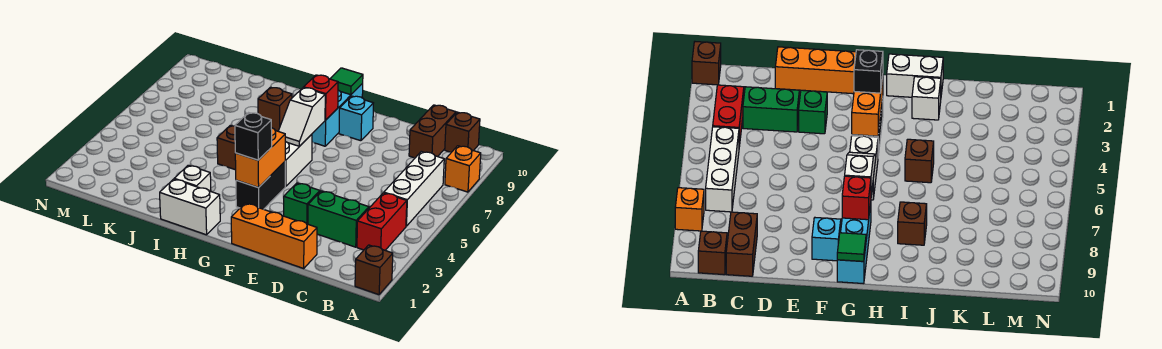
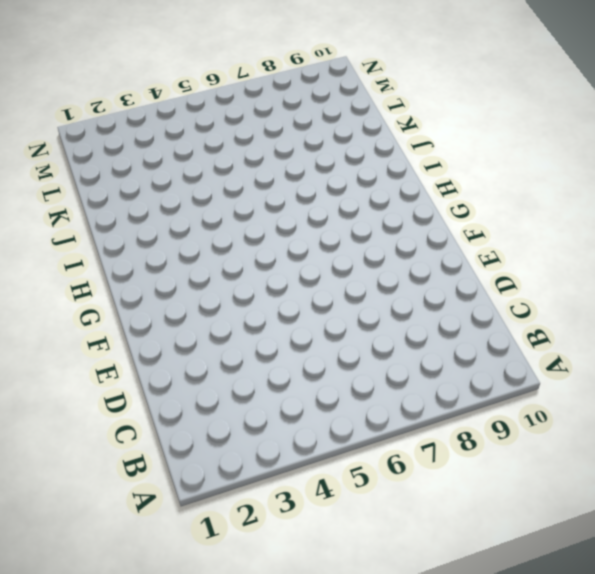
none -> brown 1x1 brick [355,245,393,295]
none -> orange 1x1 brick [445,146,481,192]
none -> red 1x2 brick [357,193,407,250]

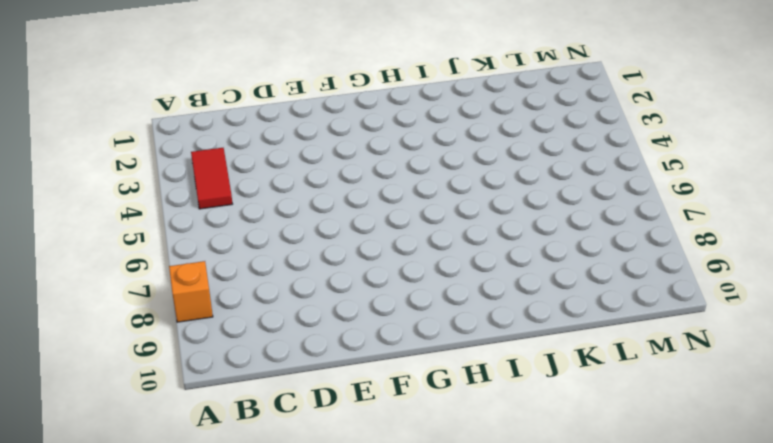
red 1x2 tile [191,148,232,209] -> red 1x2 brick [357,193,407,250]
none -> brown 1x1 brick [355,245,393,295]
none -> white 1x3 brick [384,152,444,226]
none -> brown 1x1 brick [445,112,480,152]

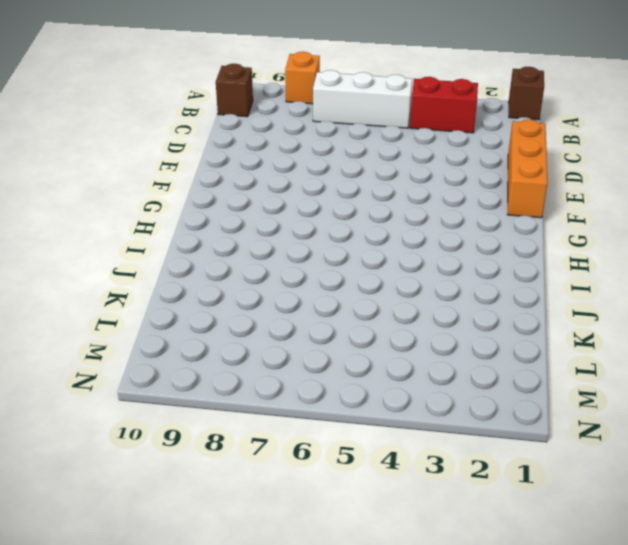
none -> green 1x2 brick [308,191,369,247]
none -> brown 1x2 brick [409,105,456,158]
none -> green 1x1 brick [284,183,320,224]

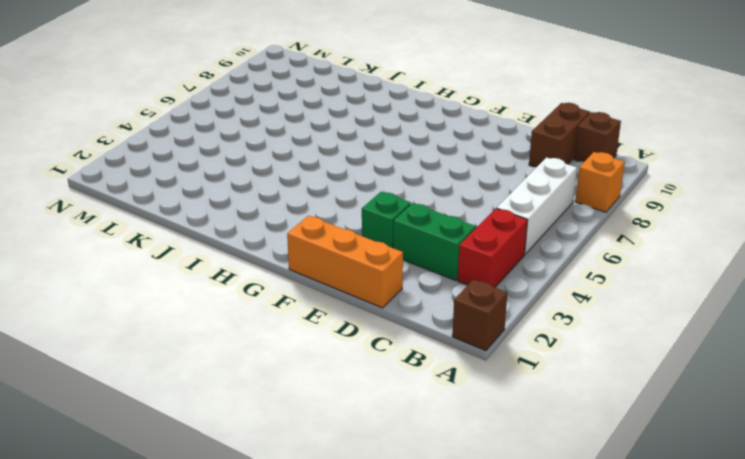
none -> cyan 1x1 brick [339,96,373,141]
none -> black 1x2 brick [236,162,285,209]
none -> white 1x2 brick [285,134,312,186]

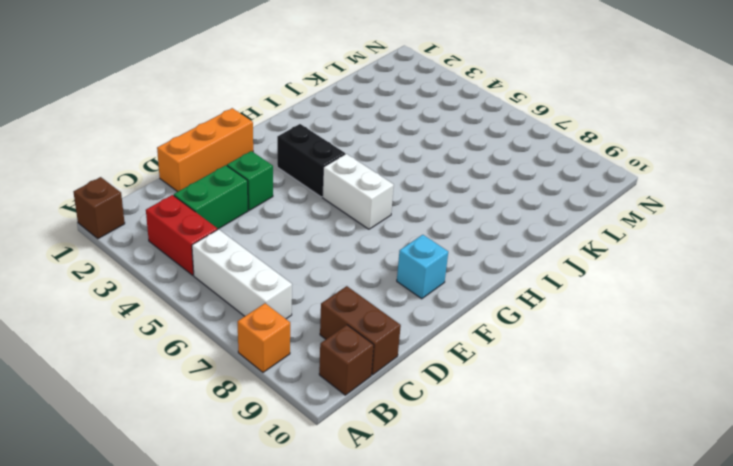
none -> cyan 1x3 brick [312,83,363,146]
none -> white 1x2 brick [160,179,220,235]
none -> white 1x1 brick [174,165,211,191]

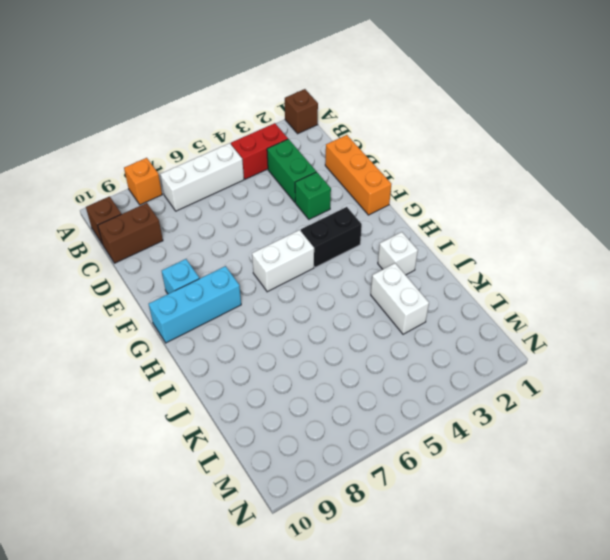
white 1x2 brick [371,263,429,334] -> white 1x2 brick moved to [160,179,220,235]
none -> brown 1x1 brick [217,125,236,170]
none -> brown 1x1 brick [258,87,292,131]
none -> orange 1x2 brick [235,128,285,188]

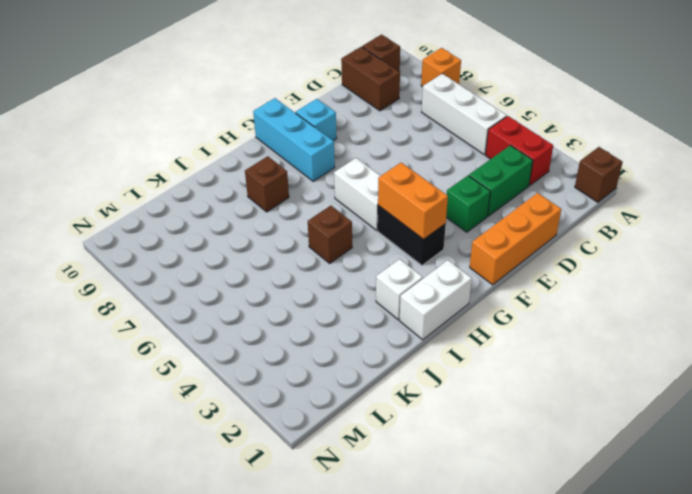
none -> white 1x2 slope [278,87,325,146]
none -> red 1x1 brick [304,75,338,120]
none -> green 1x1 tile [330,68,363,95]

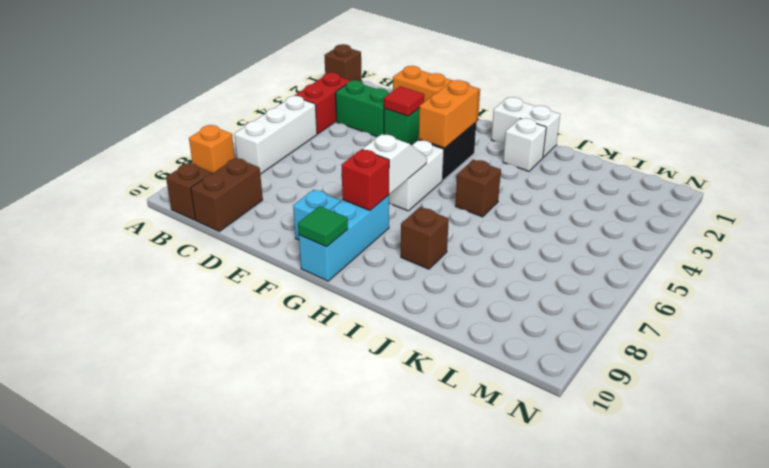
red 1x1 tile [384,86,424,116] -> none
none -> black 1x1 brick [235,113,272,160]

